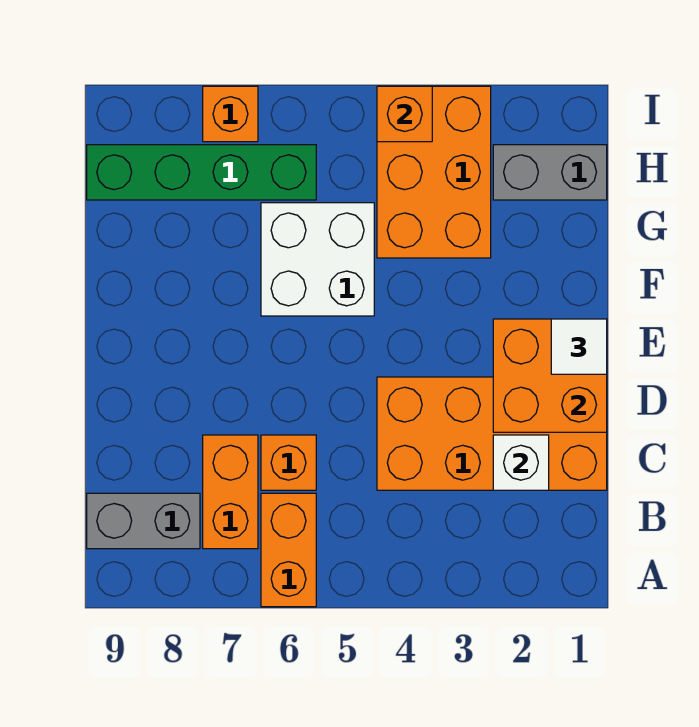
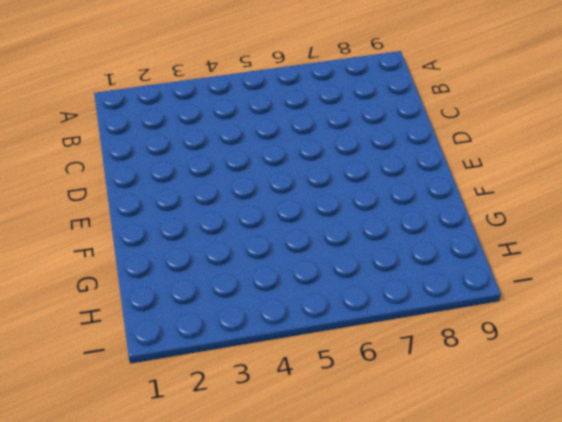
none -> orange 1x2 brick [261,493,316,607]
none -> orange 1x2 brick [203,435,258,549]
none -> grey 1x2 brick [87,493,200,549]

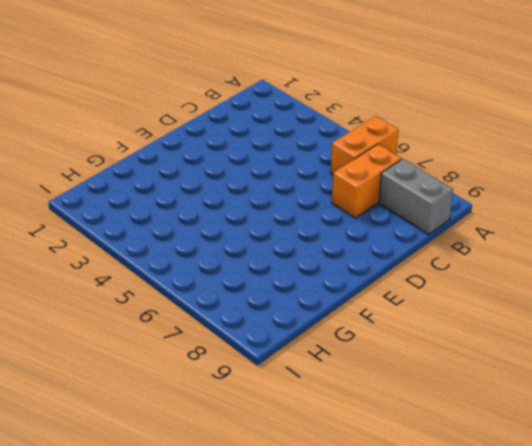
none -> orange 2x4 brick [377,377,607,490]
none -> orange 1x1 brick [261,435,316,490]
none -> white 2x2 brick [261,203,374,316]

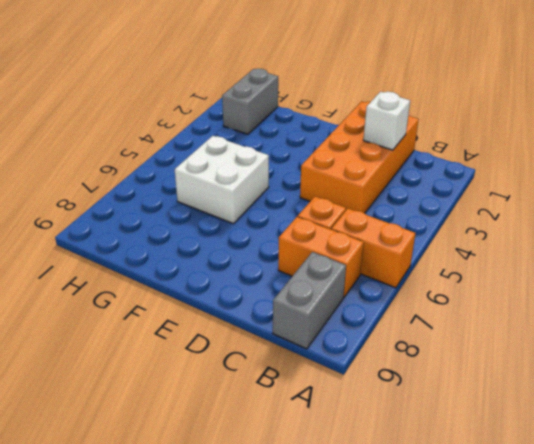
none -> orange 2x3 brick [377,86,491,258]
none -> green 1x4 brick [87,145,316,200]
none -> orange 1x1 brick [203,86,258,142]

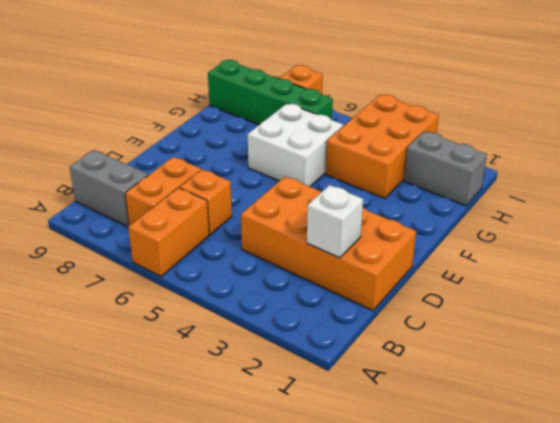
none -> orange 2x2 brick [493,319,607,432]
none -> orange 1x1 brick [377,86,432,142]
none -> white 1x1 tile [551,319,607,374]

